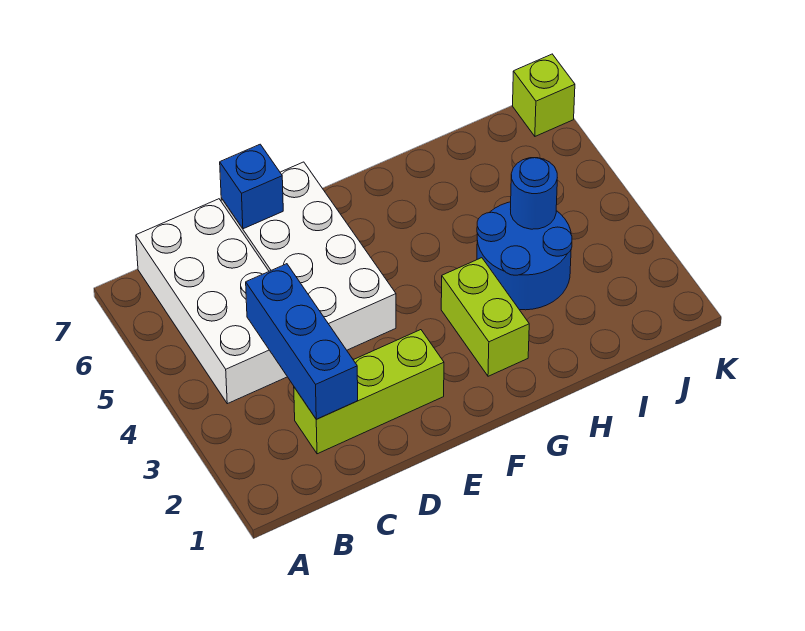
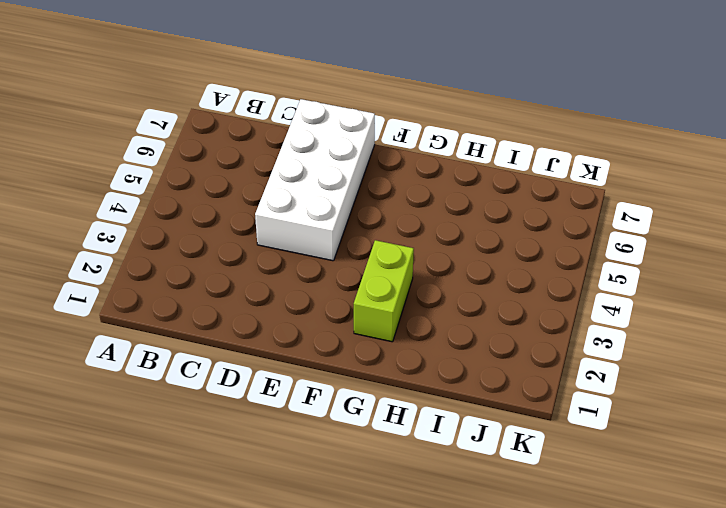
none -> white 2x4 brick [136,199,287,404]
none -> lime 1x3 brick [294,330,444,454]

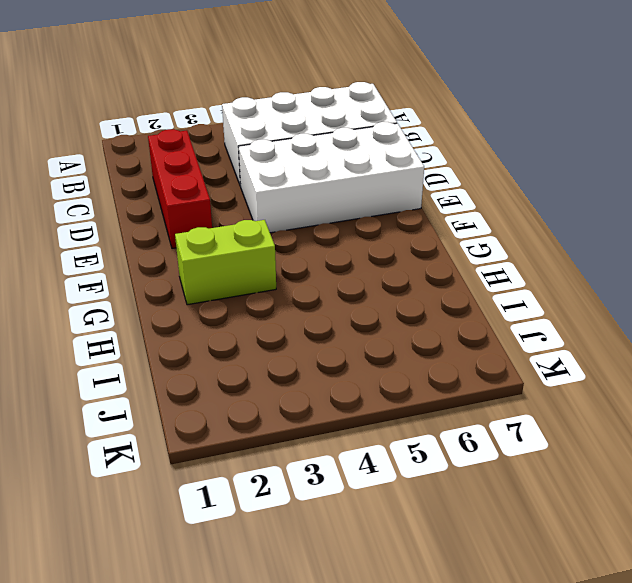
red 1x3 brick [148,129,212,249] -> lime 1x3 brick [294,330,444,454]
none -> blue 2x2 round brick [477,202,572,310]
none -> lime 1x1 brick [513,54,575,136]

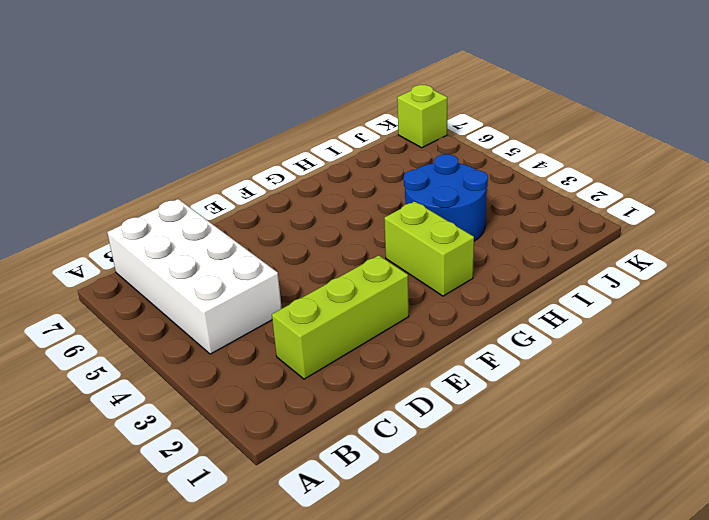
none -> white 2x4 brick [221,162,396,350]
none -> blue 1x3 brick [246,264,358,419]

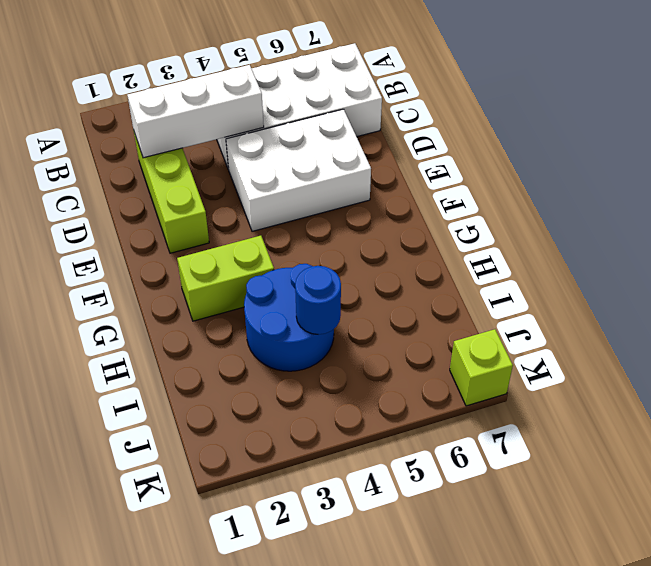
white 1x3 brick [127,65,264,158] -> blue 1x3 brick [246,264,358,419]
white 2x3 brick [226,109,371,231] -> white 2x4 brick [221,162,396,350]
none -> blue 1x1 brick [220,144,283,229]

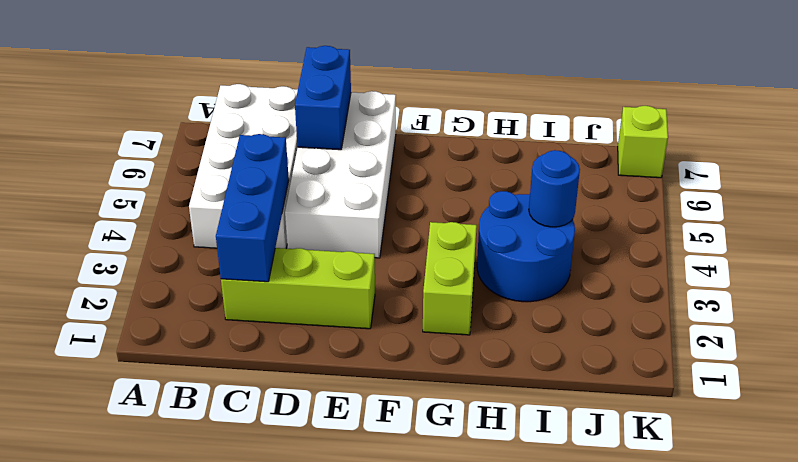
blue 1x2 brick [295,46,351,150] -> blue 1x1 brick [220,144,283,229]

